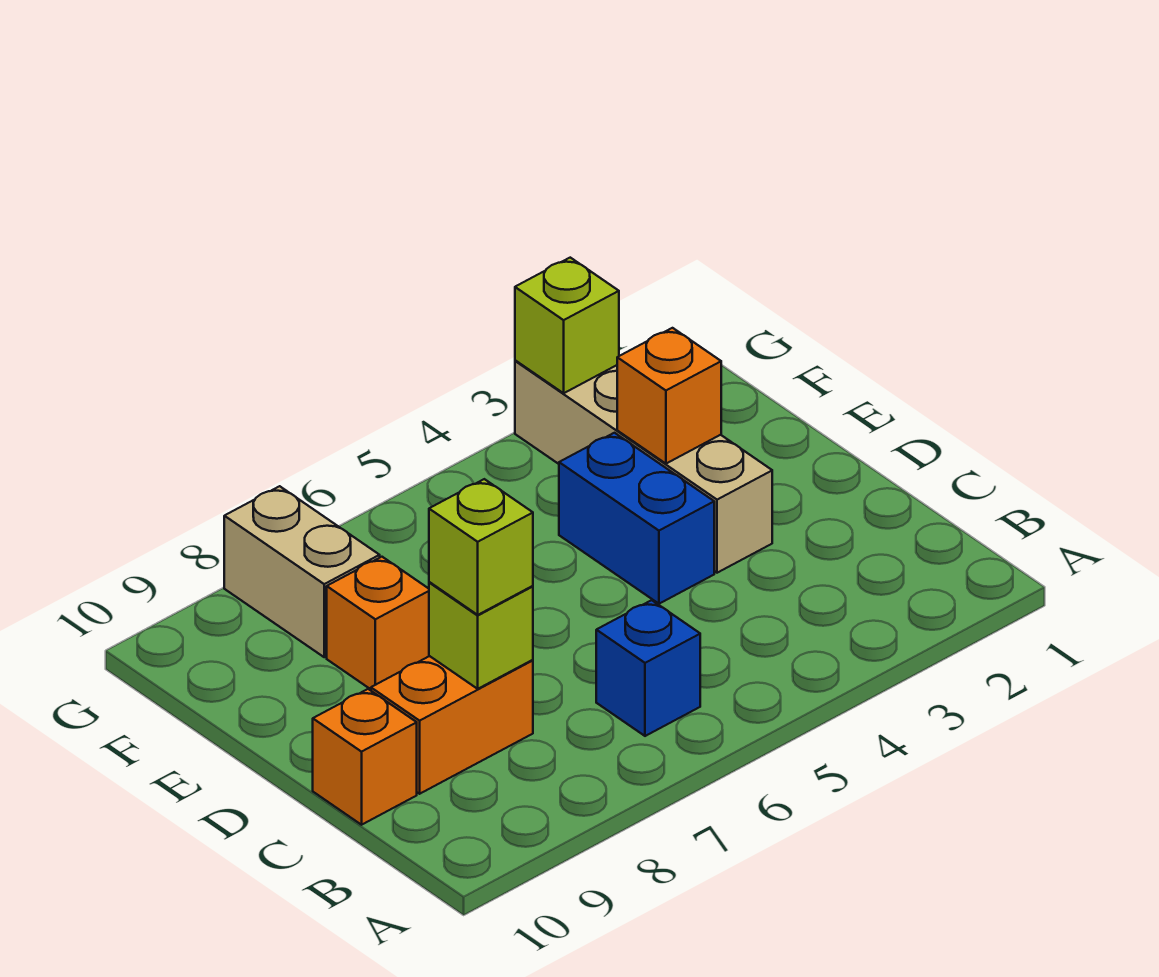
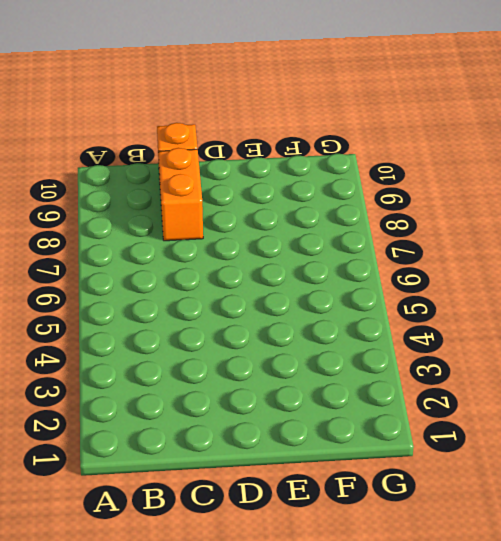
none -> blue 1x1 brick [596,600,700,736]
none -> tan 1x4 brick [515,360,772,573]

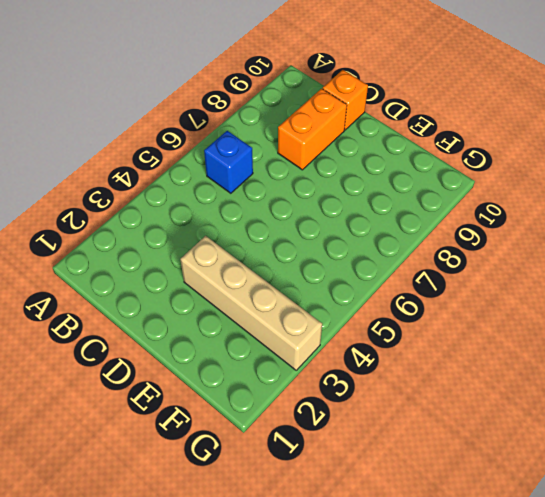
none -> blue 1x2 brick [559,433,714,604]
none -> orange 1x1 brick [327,557,429,689]

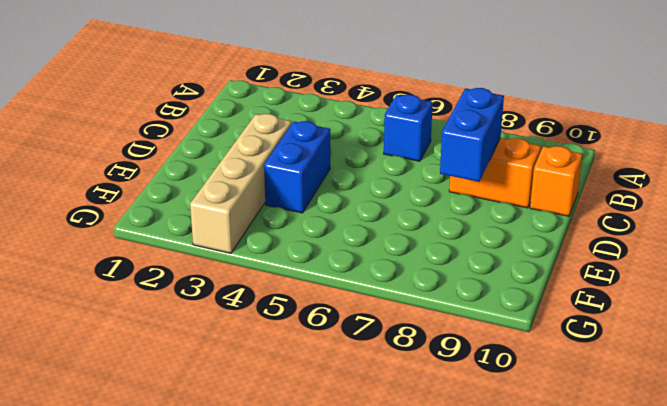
blue 1x2 brick [440,88,504,182] -> lime 1x1 brick [429,582,533,689]
none -> orange 1x1 brick [327,557,429,689]
none -> tan 1x2 brick [224,486,380,657]

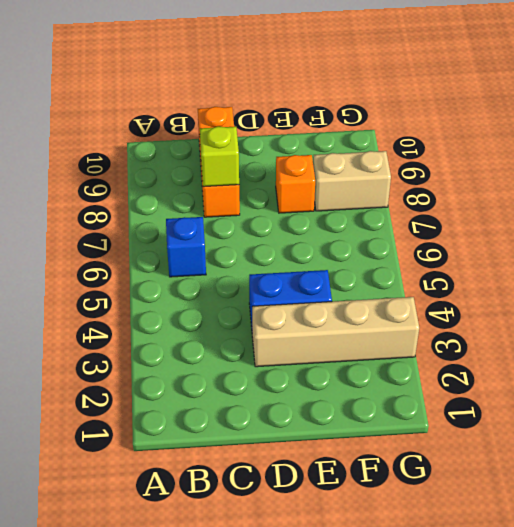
none -> orange 1x1 brick [617,328,721,464]
none -> lime 1x1 brick [515,258,619,393]

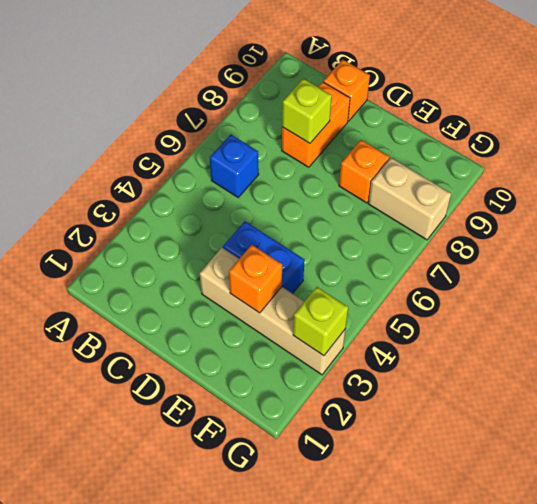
none -> lime 1x1 brick [429,479,533,615]

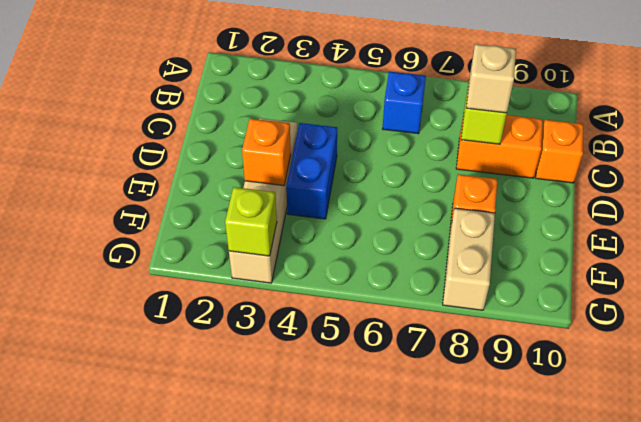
tan 1x1 brick [466,44,516,113] -> lime 1x1 brick [429,479,533,615]

